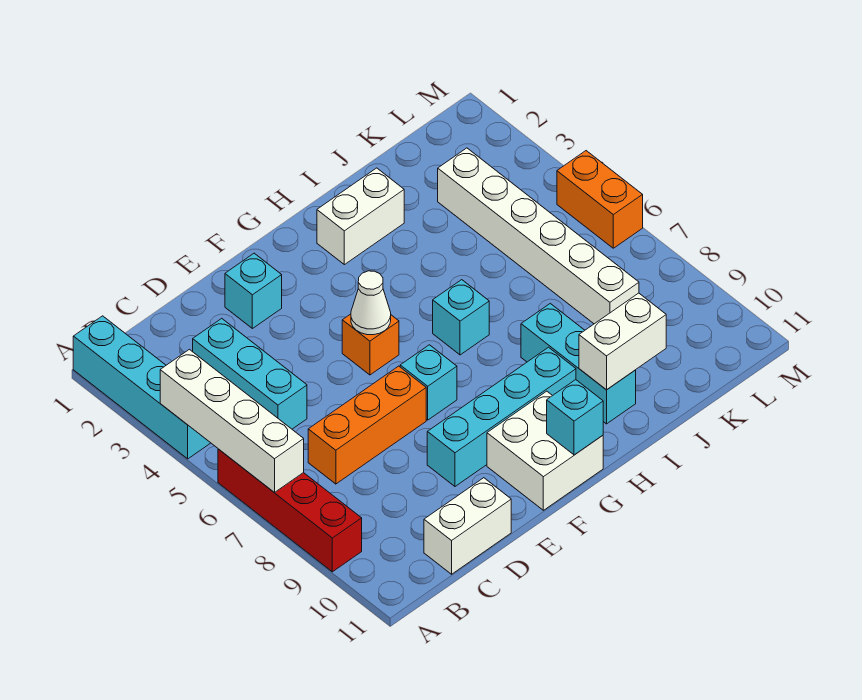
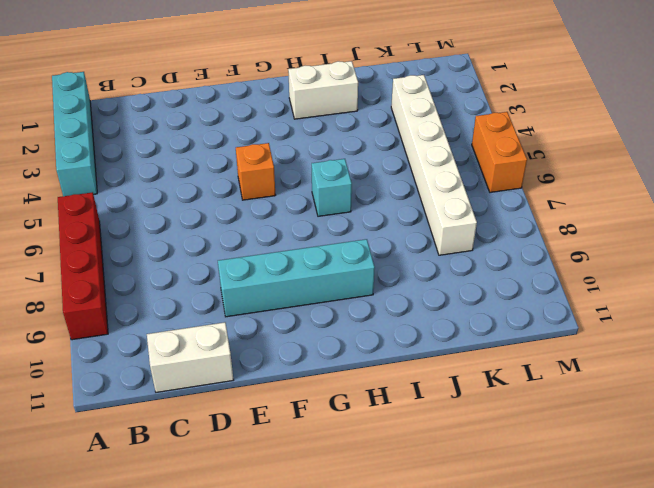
none -> cyan 1x3 brick [193,318,307,429]
none -> orange 1x3 brick [308,366,426,484]
none -> cyan 1x1 brick [225,253,282,329]

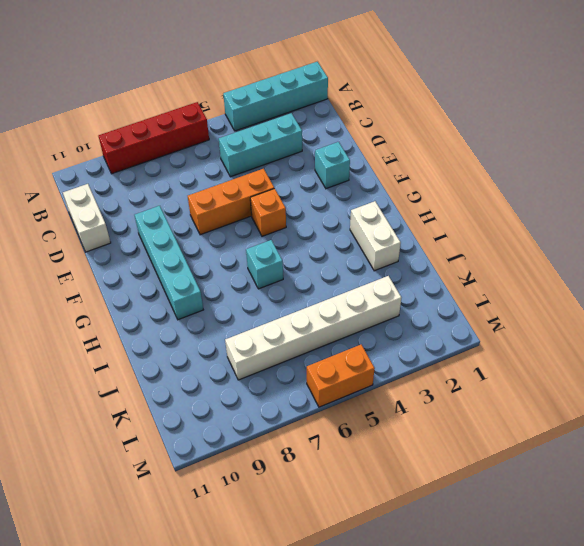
orange 1x3 brick [188,169,274,235] -> orange 1x3 brick turned to [308,366,426,484]
none -> cyan 1x1 brick [400,345,457,420]
none -> white 2x2 brick [487,391,603,510]
none -> cyan 1x3 brick [521,303,636,424]

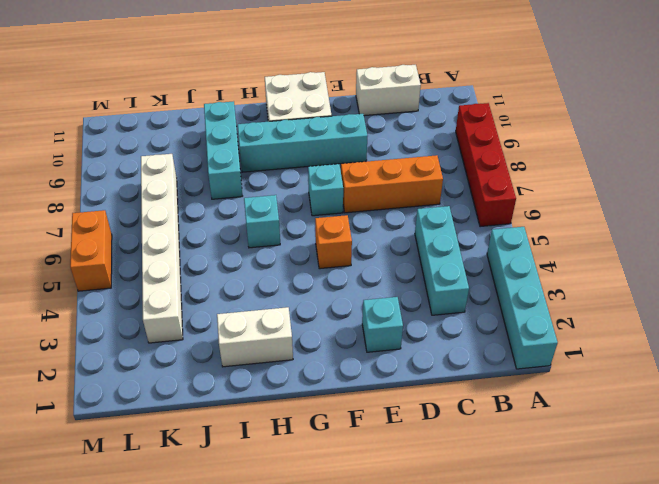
none -> white 1x4 brick [160,349,304,492]
none -> white 1x1 cone [351,271,391,335]
none -> cyan 1x1 brick [547,380,603,455]

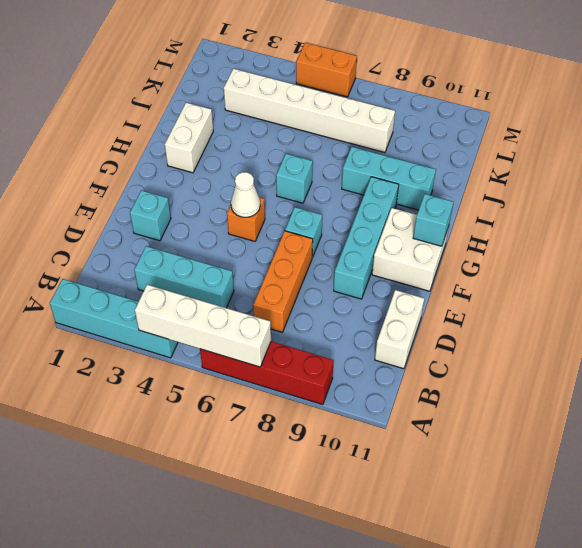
none -> white 1x2 brick [579,293,666,390]

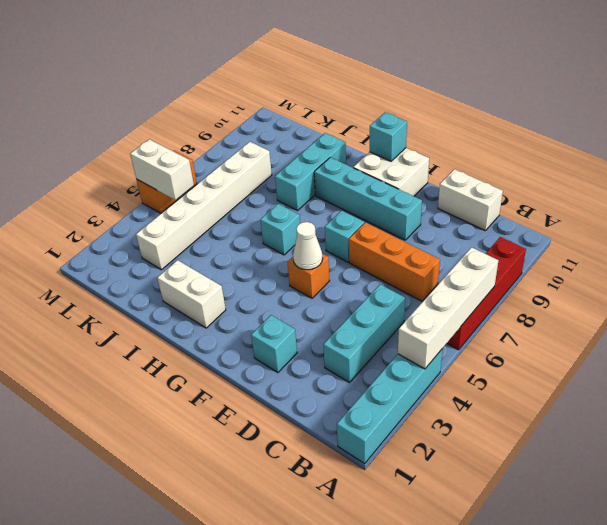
white 1x2 brick [130,139,194,200] -> white 1x2 brick moved to [579,293,666,390]

